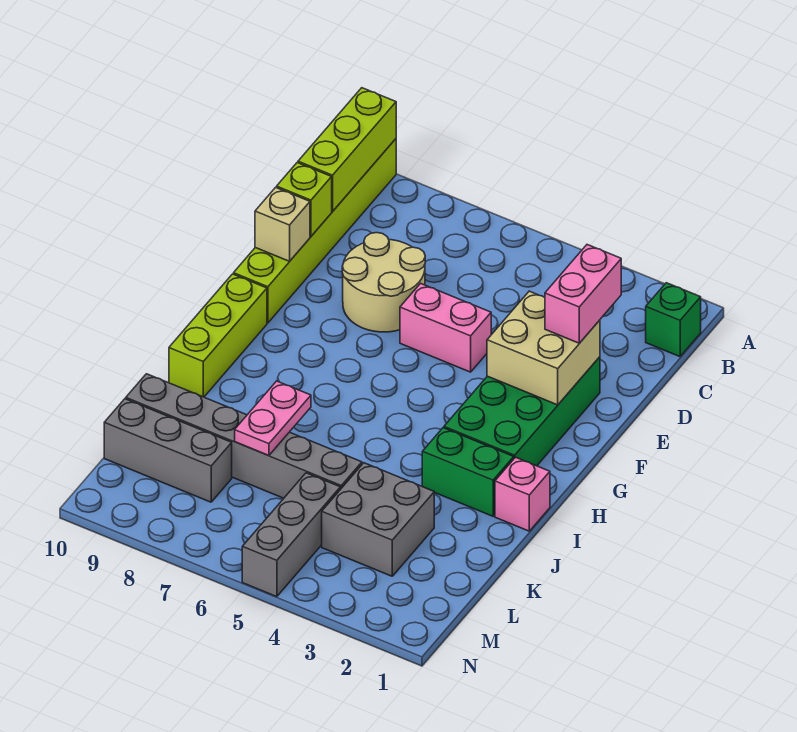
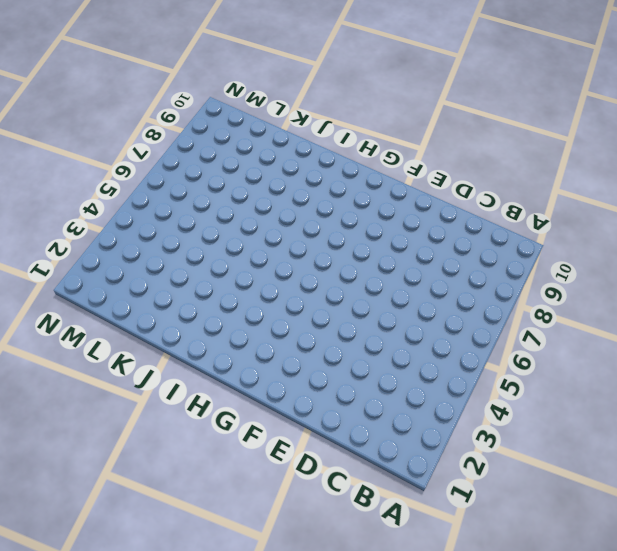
none -> lime 1x6 brick [234,139,396,323]
none -> green 1x1 brick [646,283,701,357]
none -> tan 2x2 round brick [342,233,425,332]

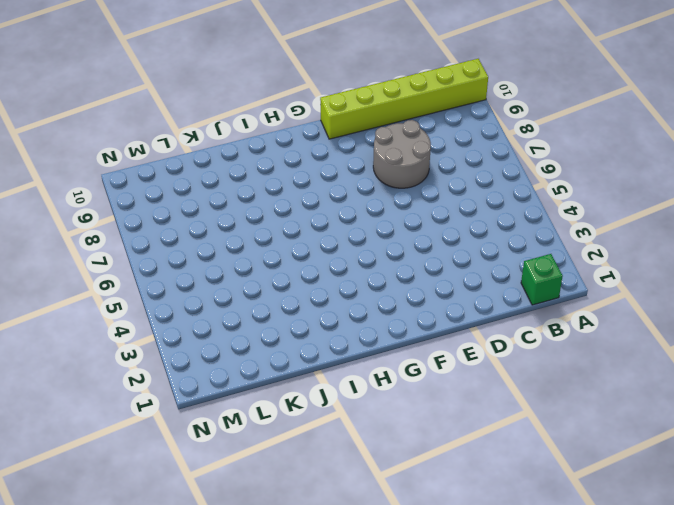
grey 2x2 round brick [373,120,431,188] -> tan 2x2 round brick [342,233,425,332]
none -> green 2x4 brick [444,357,600,466]
none -> pink 1x2 brick [400,283,491,372]
none -> lime 1x3 brick [169,274,267,397]

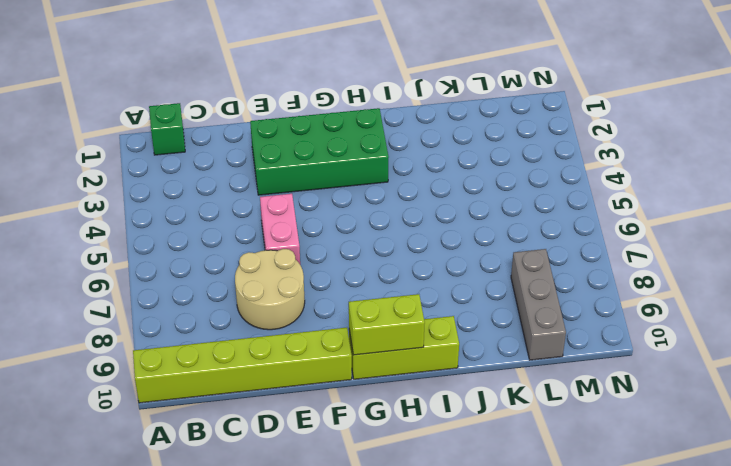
lime 1x2 brick [349,294,425,355] -> none
none -> pink 1x1 brick [495,457,550,531]
none -> green 1x2 brick [422,428,514,516]
none -> grey 2x2 brick [322,463,434,576]

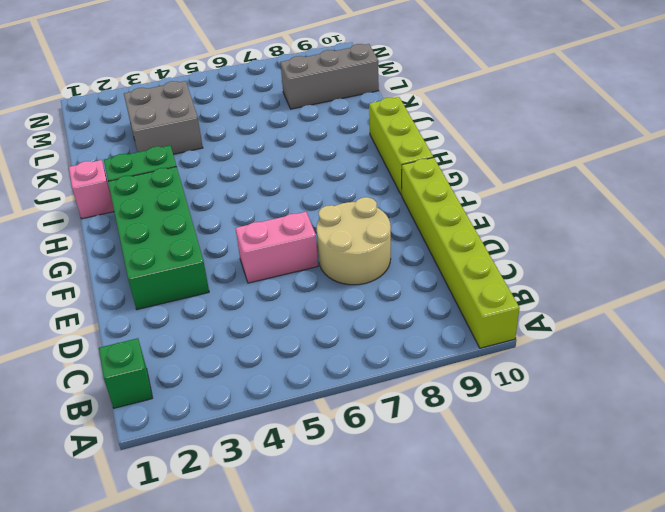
none -> grey 1x6 brick [126,374,362,498]
none -> grey 1x3 brick [242,473,340,597]
none -> lime 1x3 brick [298,88,396,211]

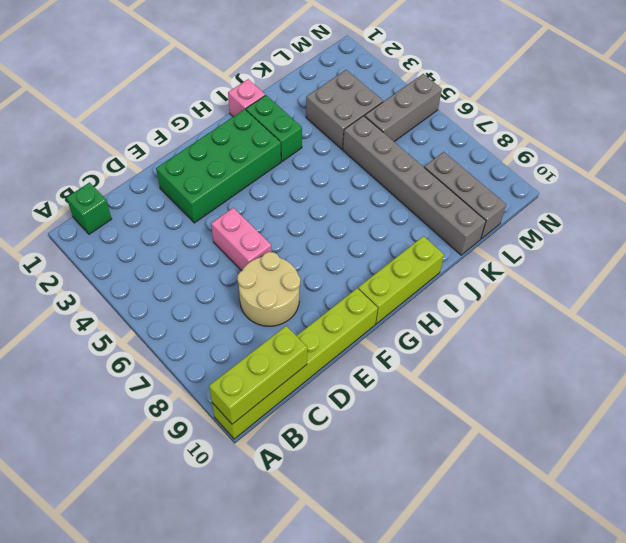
none -> lime 1x1 brick [277,163,332,236]
none -> tan 2x2 brick [487,291,600,405]
none -> tan 1x1 brick [255,187,310,261]

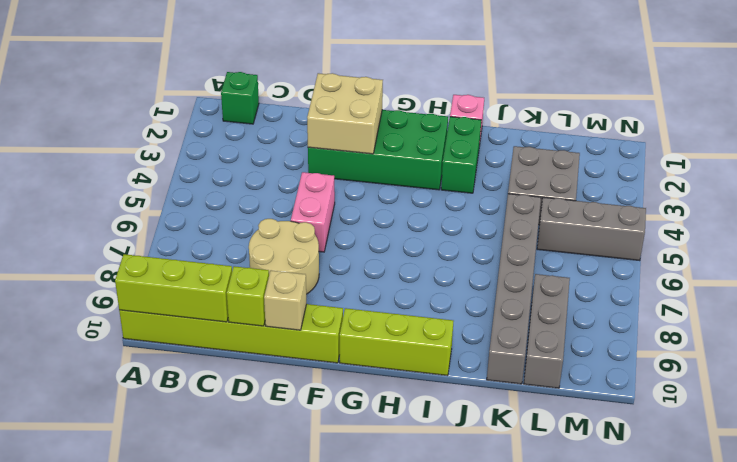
none -> pink 1x2 plate [235,381,311,456]
none -> pink 1x2 brick [545,245,621,343]

